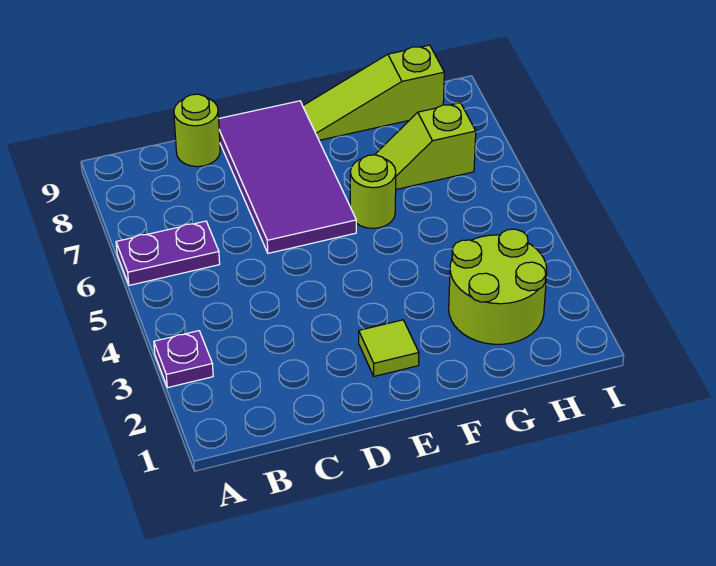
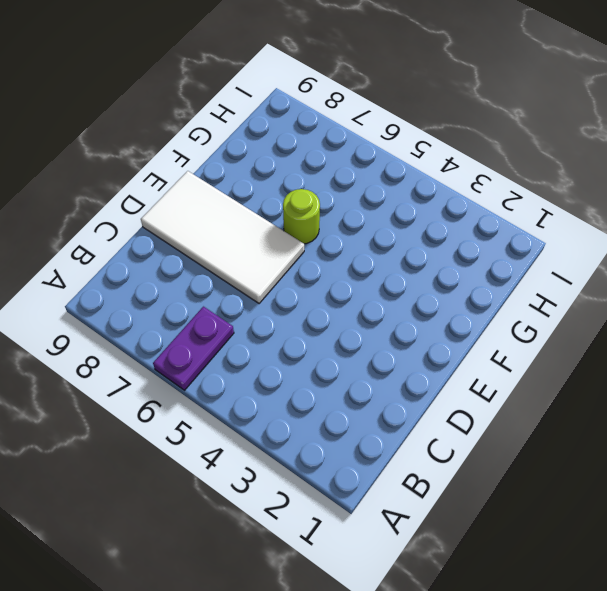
white 2x4 tile [141,171,304,303] -> purple 2x4 tile [219,101,356,253]
none -> purple 1x1 plate [154,331,213,388]
none -> lime 1x1 round brick [174,94,220,167]

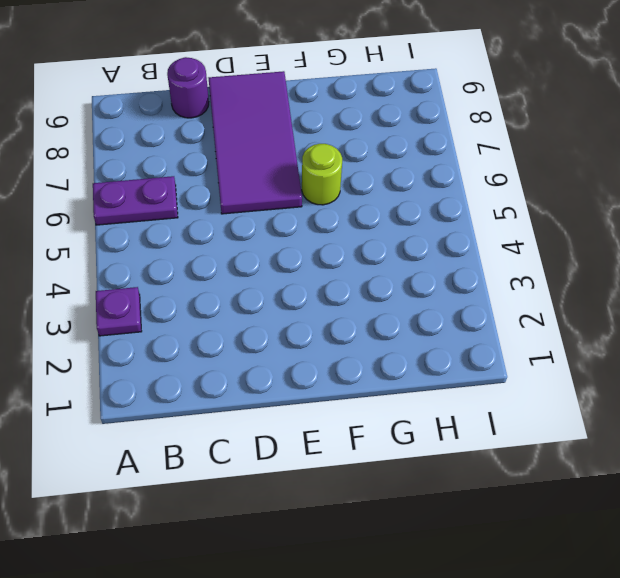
purple 1x1 round brick [167,57,209,118] -> lime 1x1 round brick [174,94,220,167]
none -> lime 1x1 tile [359,320,419,376]
none -> lime 1x3 slope [303,45,444,140]

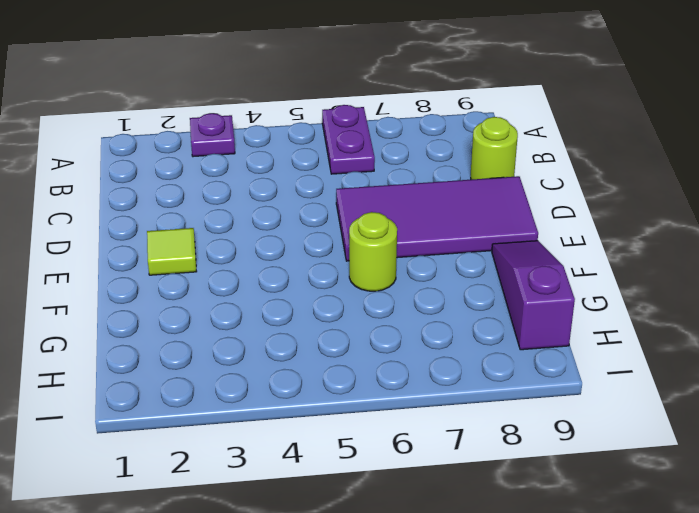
purple 1x3 slope [492,241,575,350] -> lime 1x3 slope [303,45,444,140]
none -> lime 2x2 round brick [449,229,547,344]
none -> lime 1x2 slope [375,103,476,189]

